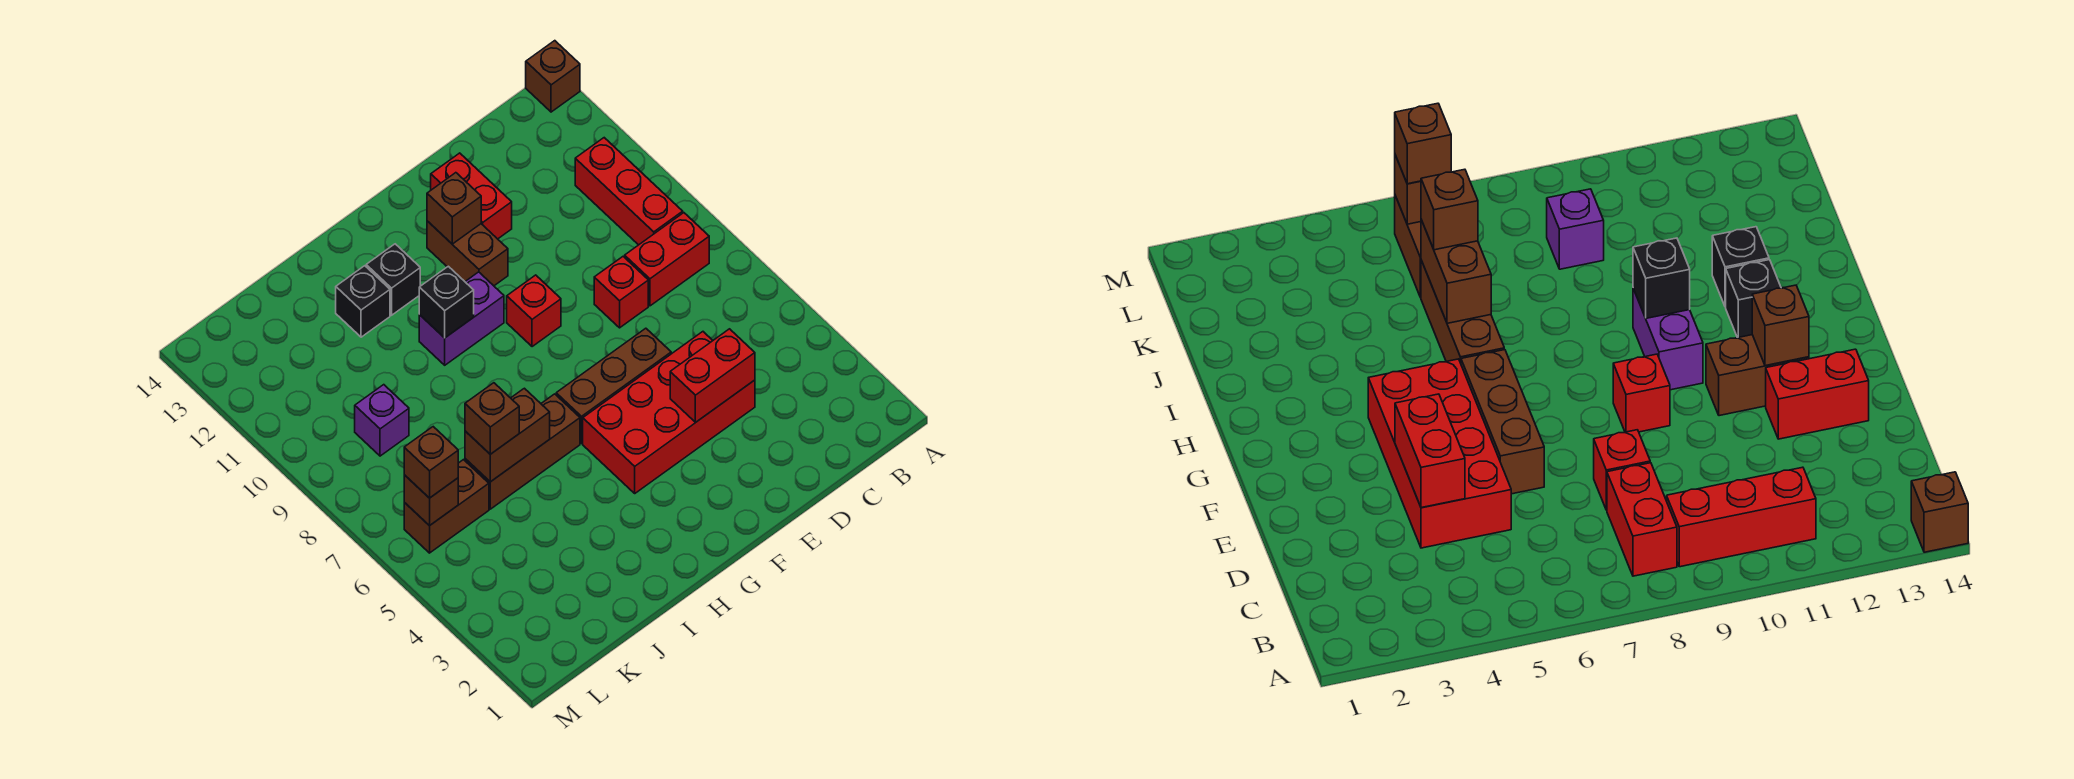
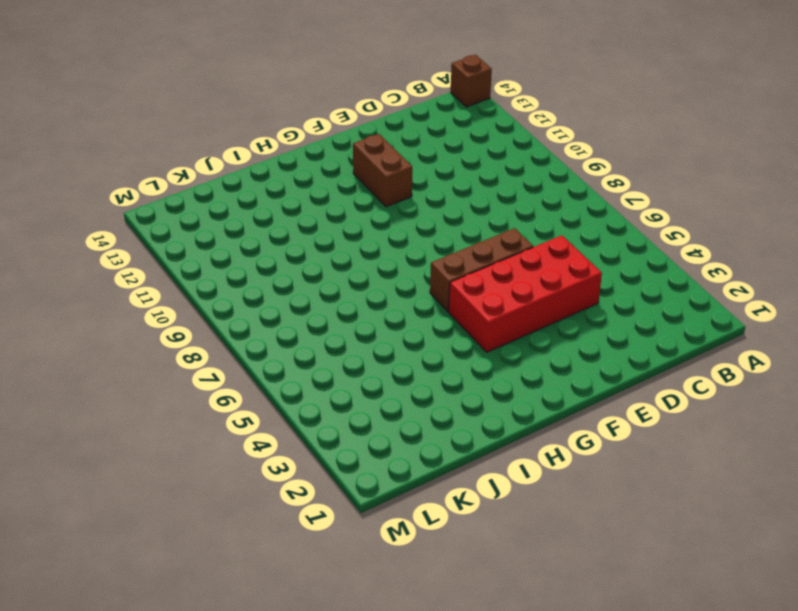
none -> red 1x2 brick [625,213,709,306]
none -> red 1x3 brick [575,138,683,245]
none -> red 1x1 brick [594,257,648,328]

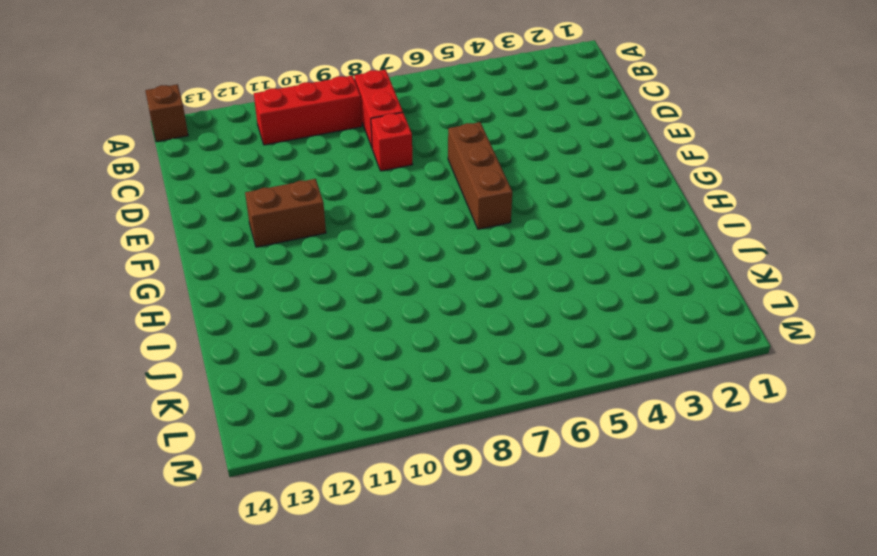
none -> red 2x4 brick [583,332,755,493]
none -> red 1x2 brick [431,153,512,239]
none -> red 1x1 brick [507,275,561,347]

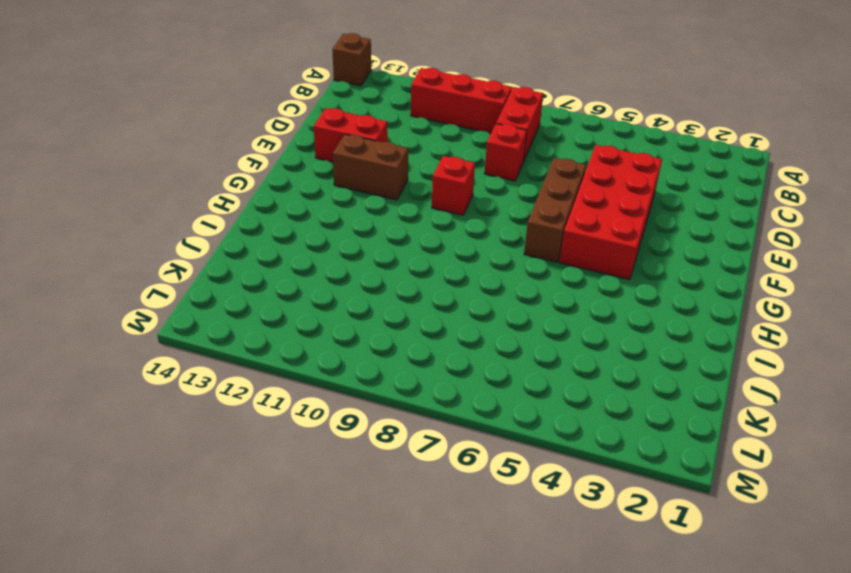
none -> purple 1x2 brick [419,272,504,365]
none -> brown 1x3 brick [465,394,580,509]
none -> black 1x1 brick [366,244,420,315]

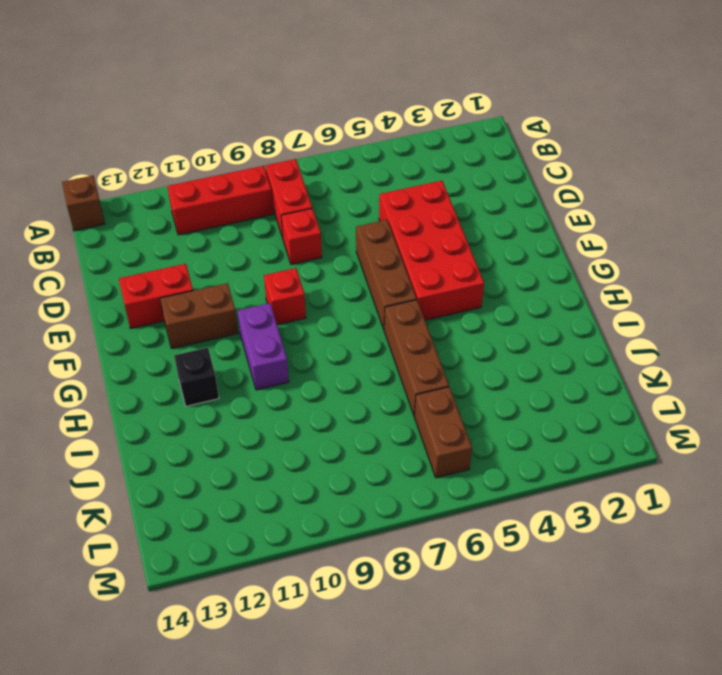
none -> black 1x1 brick [336,266,390,337]
none -> purple 1x1 brick [355,385,409,456]
none -> red 1x2 brick [670,329,755,423]

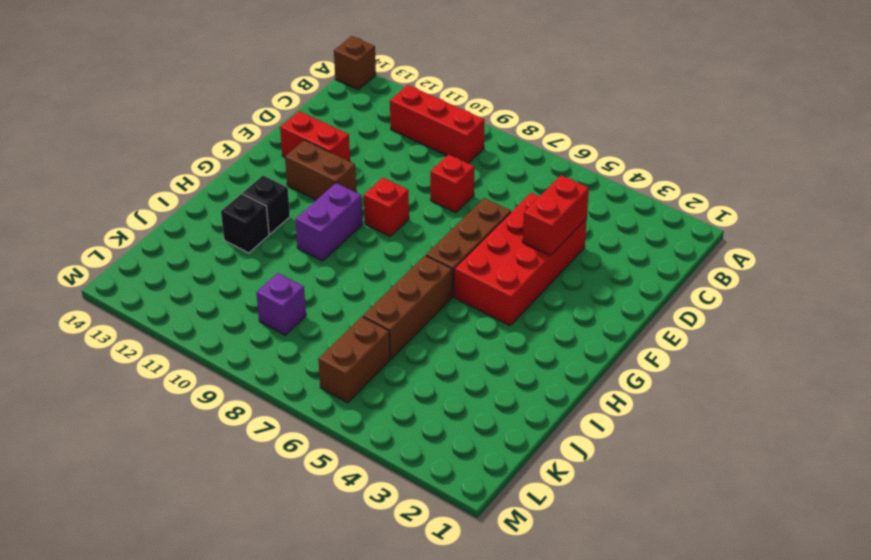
none -> red 1x2 brick [625,213,709,306]
none -> brown 1x1 brick [427,173,481,244]
none -> black 1x1 brick [419,266,474,338]

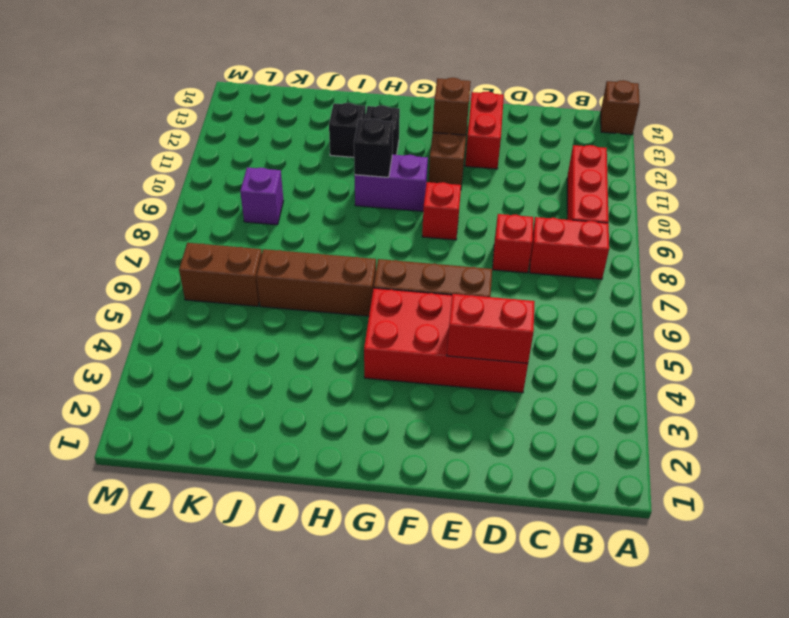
none -> brown 1x2 brick [465,388,550,482]
none -> brown 1x1 brick [404,475,458,526]
none -> brown 1x1 brick [465,383,519,454]

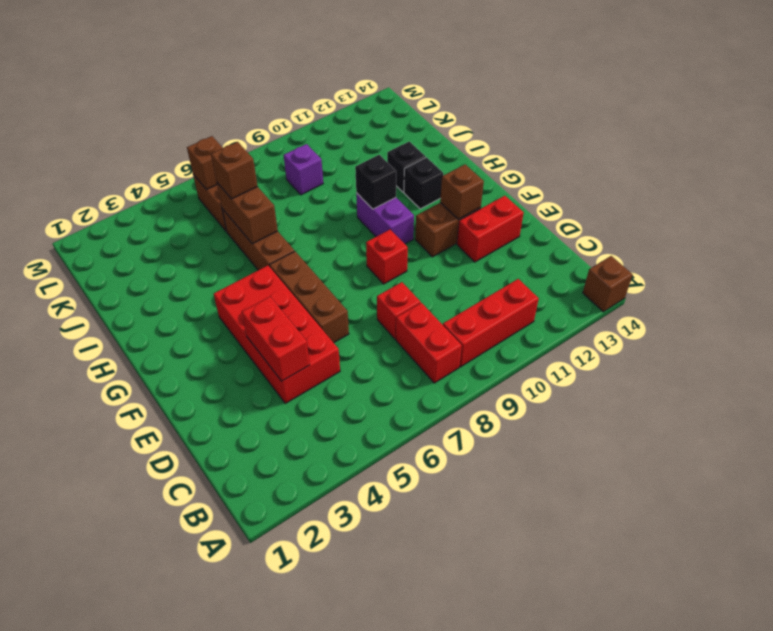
none -> brown 1x1 brick [404,427,458,498]

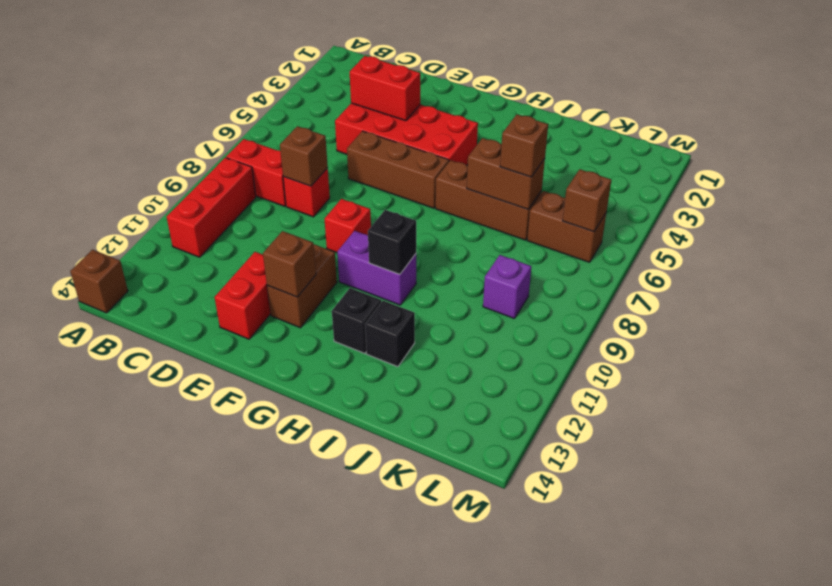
brown 1x1 brick [280,126,328,186] -> brown 1x1 brick moved to [404,427,458,498]

